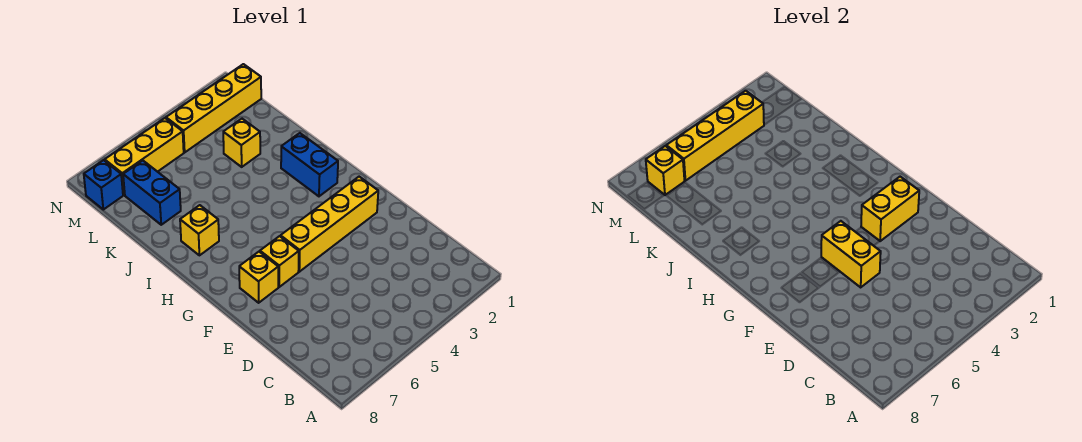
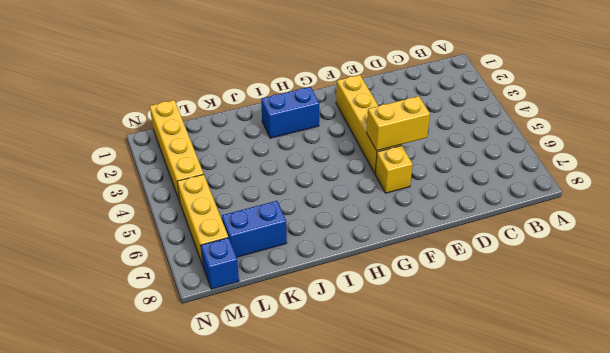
none -> yellow 1x1 brick [239,252,278,303]
none -> yellow 1x1 brick [180,205,219,255]
none -> yellow 1x1 brick [223,119,260,167]

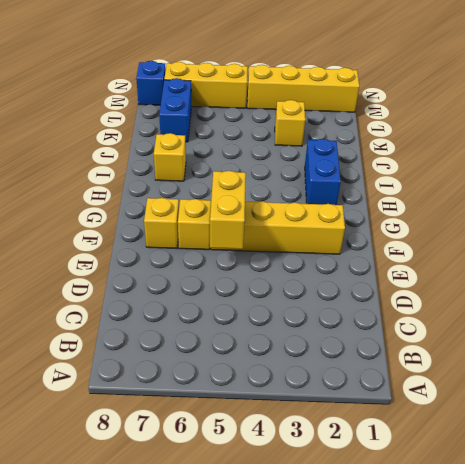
none -> yellow 1x2 brick [861,177,919,241]
none -> yellow 1x4 brick [666,91,764,181]
none -> yellow 1x1 brick [646,146,685,195]

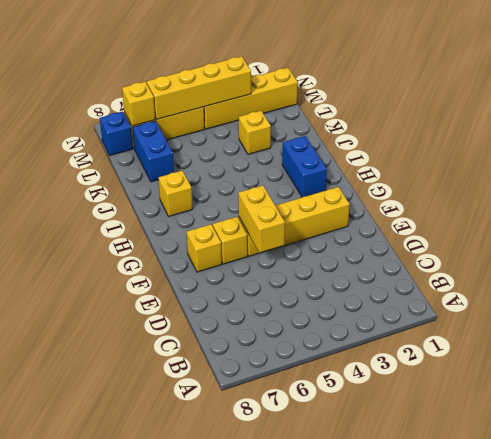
none -> yellow 1x2 brick [861,177,919,241]

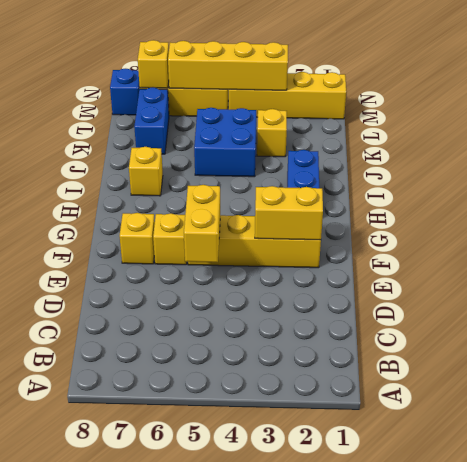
blue 2x2 brick [194,108,256,177] -> none

